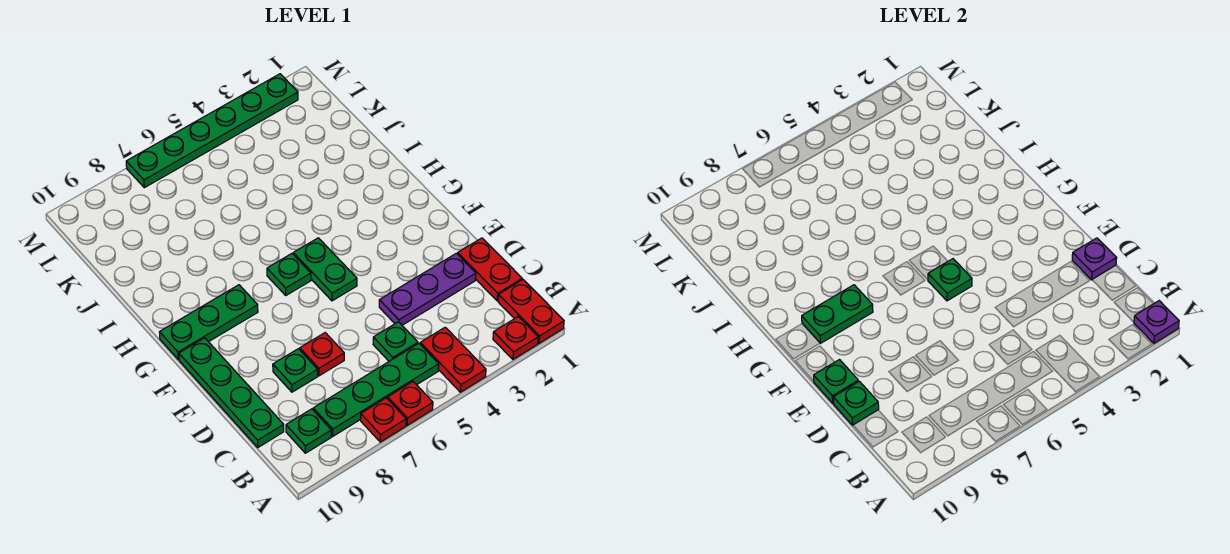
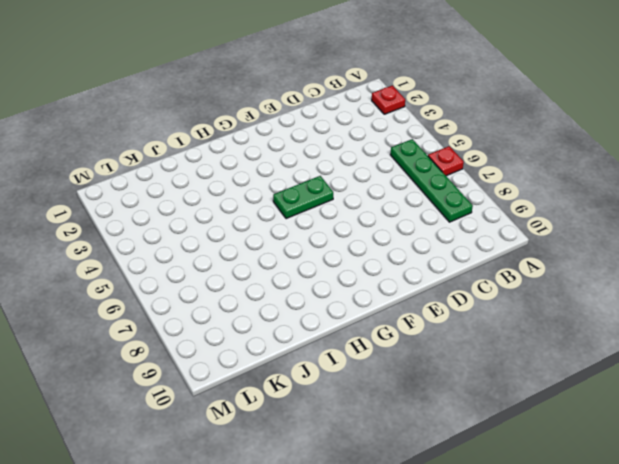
none -> red 1x2 plate [498,280,564,343]
none -> red 1x2 plate [420,327,486,392]
none -> red 1x1 plate [361,398,406,442]

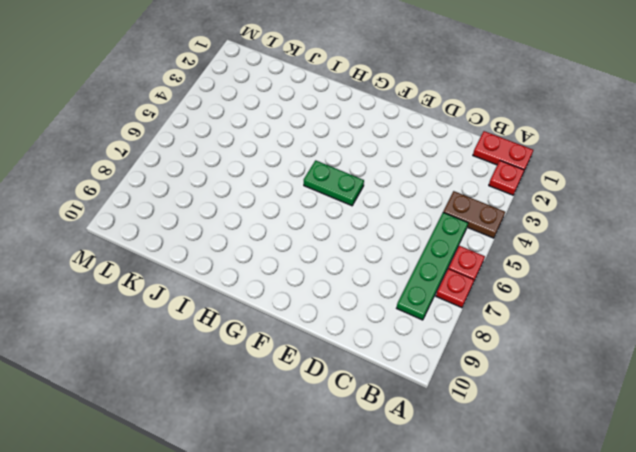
brown 1x2 plate [443,191,505,238] -> red 1x2 plate [420,327,486,392]
none -> green 1x1 plate [286,409,331,453]
none -> red 1x2 plate [458,238,522,301]
none -> green 1x1 plate [373,322,418,361]

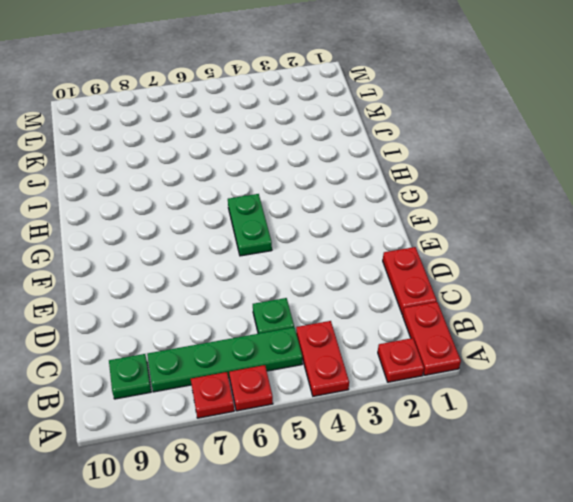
none -> green 1x4 plate [179,338,284,447]
none -> purple 1x3 plate [379,253,476,325]
none -> red 1x1 plate [300,333,344,376]

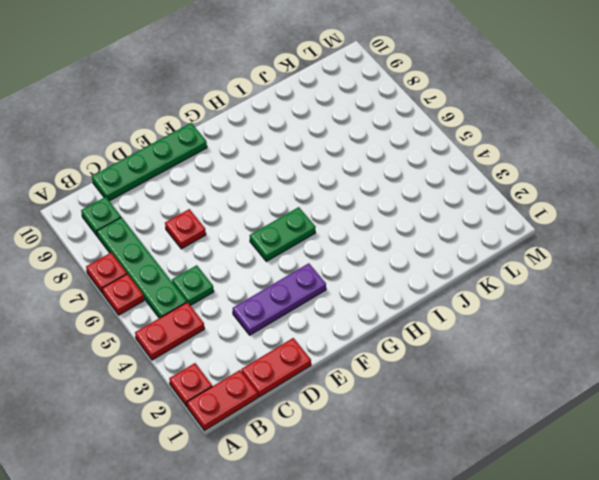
purple 1x3 plate [233,263,326,335] -> purple 1x3 plate turned to [379,253,476,325]
none -> green 1x1 plate [273,349,318,392]
none -> green 1x1 plate [267,254,311,295]
none -> green 1x3 plate [160,285,258,360]

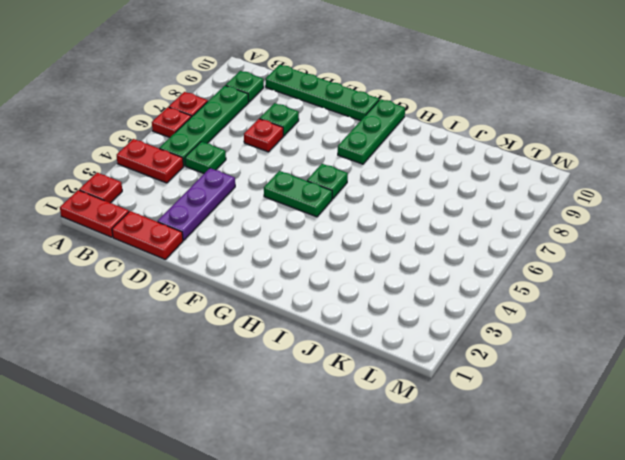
none -> green 1x6 plate [126,74,298,188]
none -> purple 1x1 plate [1134,301,1179,343]
none -> purple 1x1 plate [1072,238,1117,280]

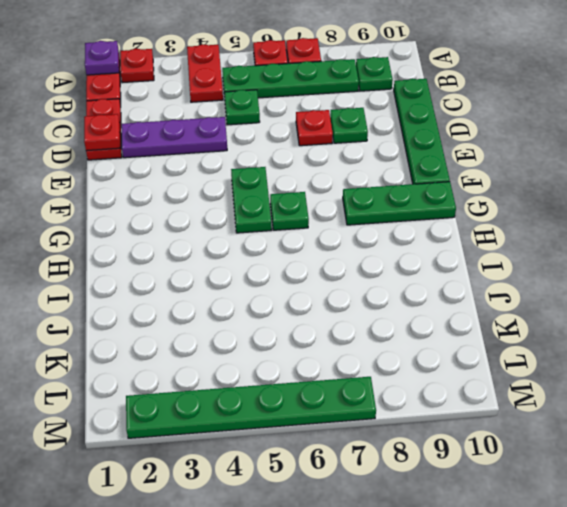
red 1x1 plate [84,114,120,151] -> purple 1x1 plate [1072,238,1117,280]
none -> green 1x1 plate [833,381,879,425]
none -> green 1x1 plate [814,360,858,403]
none -> green 1x1 plate [928,259,972,301]

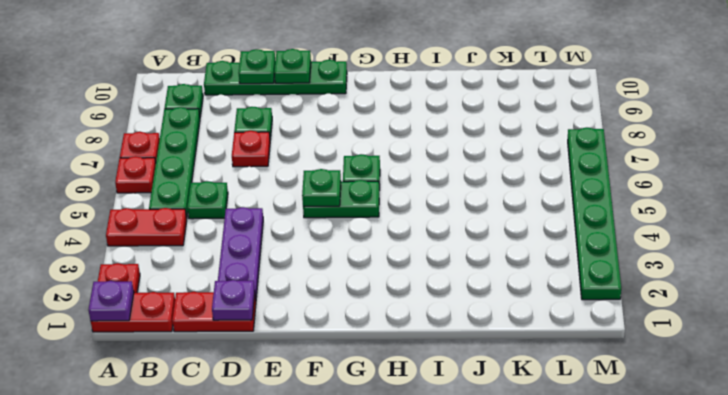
none -> green 1x3 plate [160,285,258,360]
none -> green 1x2 plate [802,285,873,343]

